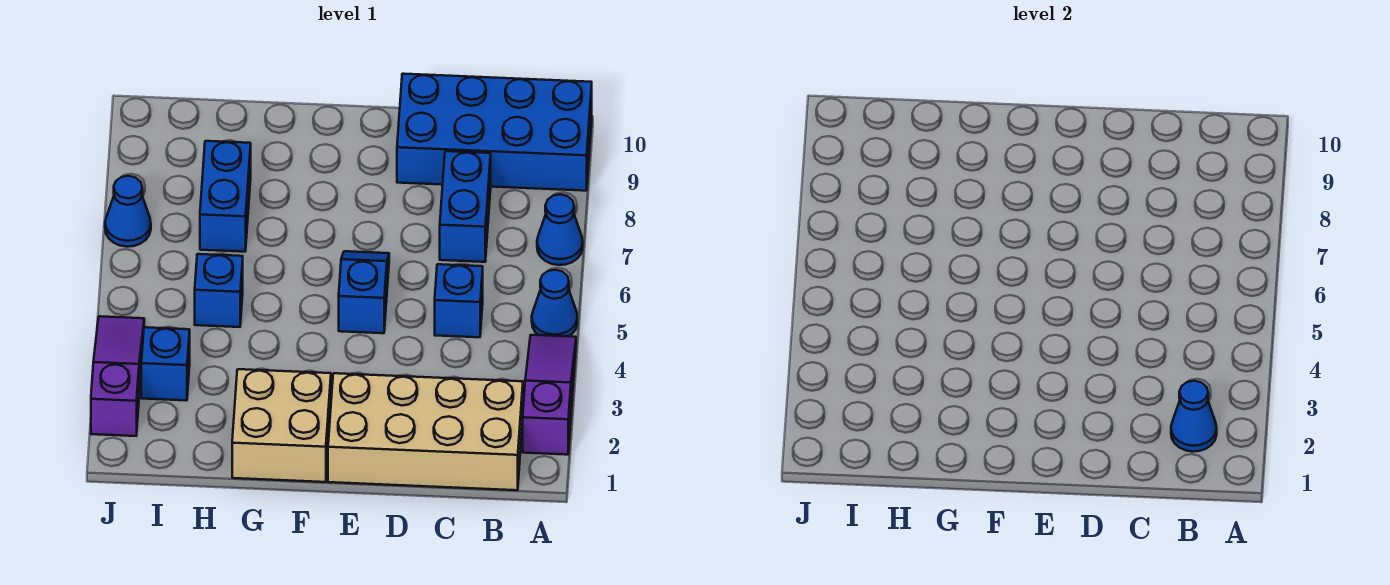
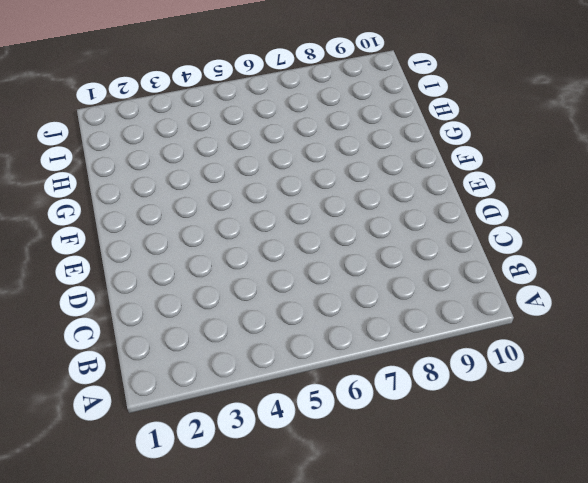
none -> purple 1x3 slope [523,335,576,455]
none -> blue 1x1 cone [532,270,577,337]
none -> blue 1x1 cone [537,194,583,265]

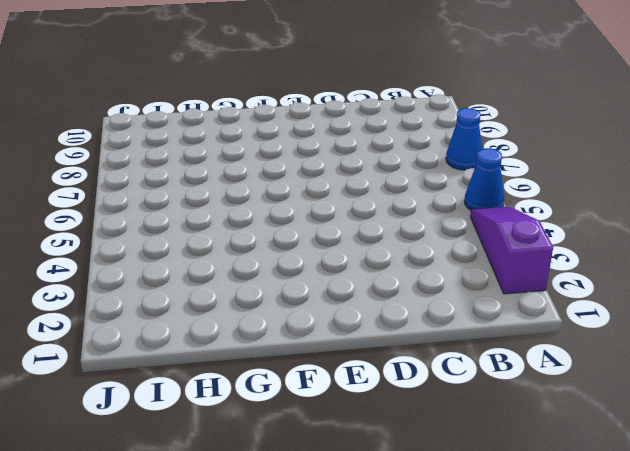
none -> blue 2x4 brick [397,74,592,191]
none -> tan 2x4 brick [328,373,523,490]
none -> blue 1x1 brick [435,264,483,337]

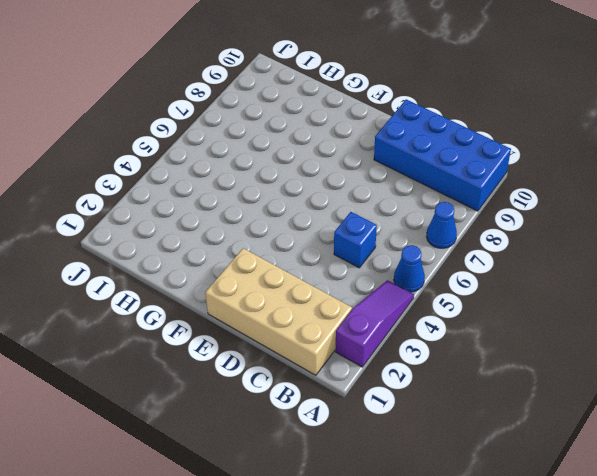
none -> blue 1x2 brick [440,151,491,262]
none -> blue 1x2 slope [339,251,389,333]
none -> tan 2x2 brick [232,369,331,482]

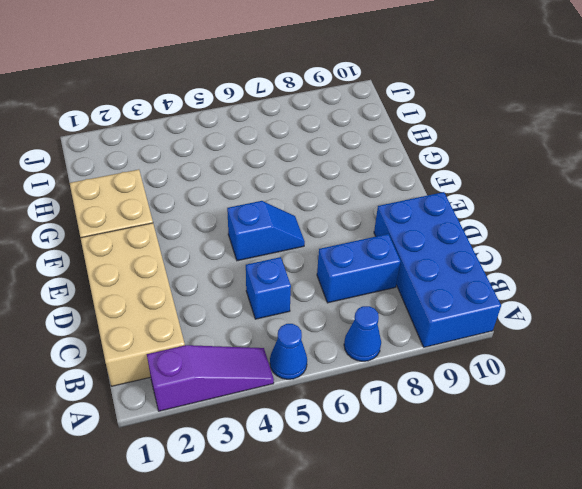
none -> blue 1x1 brick [195,254,243,327]
none -> blue 1x2 brick [200,141,251,252]
none -> blue 1x1 brick [141,327,190,401]

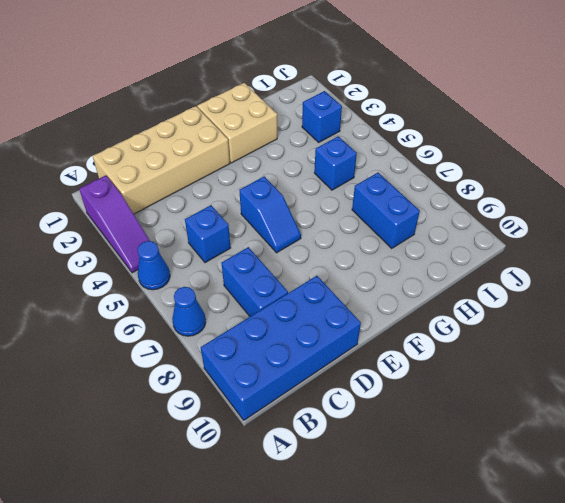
none -> purple 1x3 slope [91,316,144,436]
none -> blue 1x1 cone [105,176,151,247]
none -> blue 1x1 cone [1171,381,1217,452]

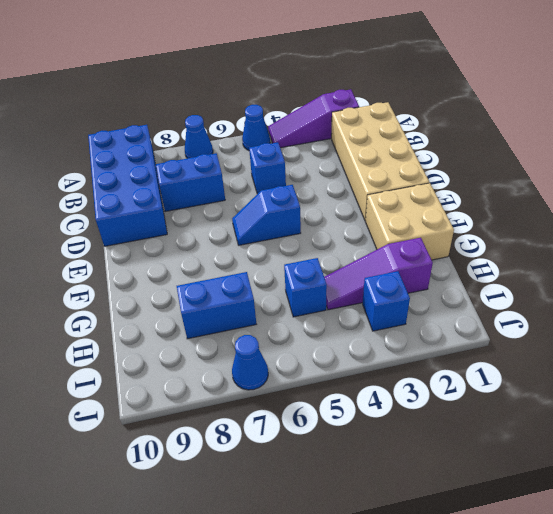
purple 1x3 slope [324,238,433,310] -> purple 1x3 slope moved to [91,316,144,436]
none -> blue 1x1 cone [1171,381,1217,452]

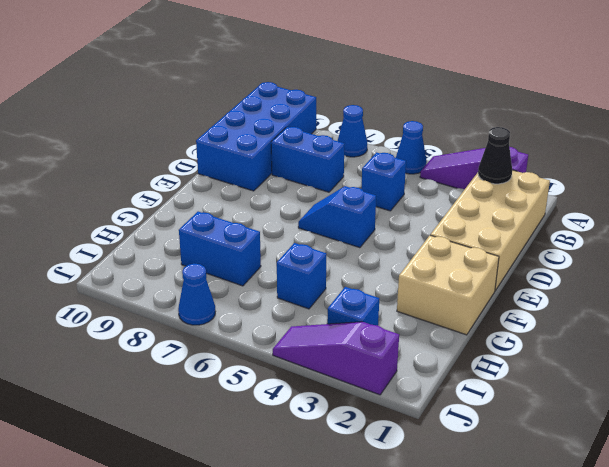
black 1x1 cone [478,127,512,184] -> blue 1x1 cone [1171,381,1217,452]

